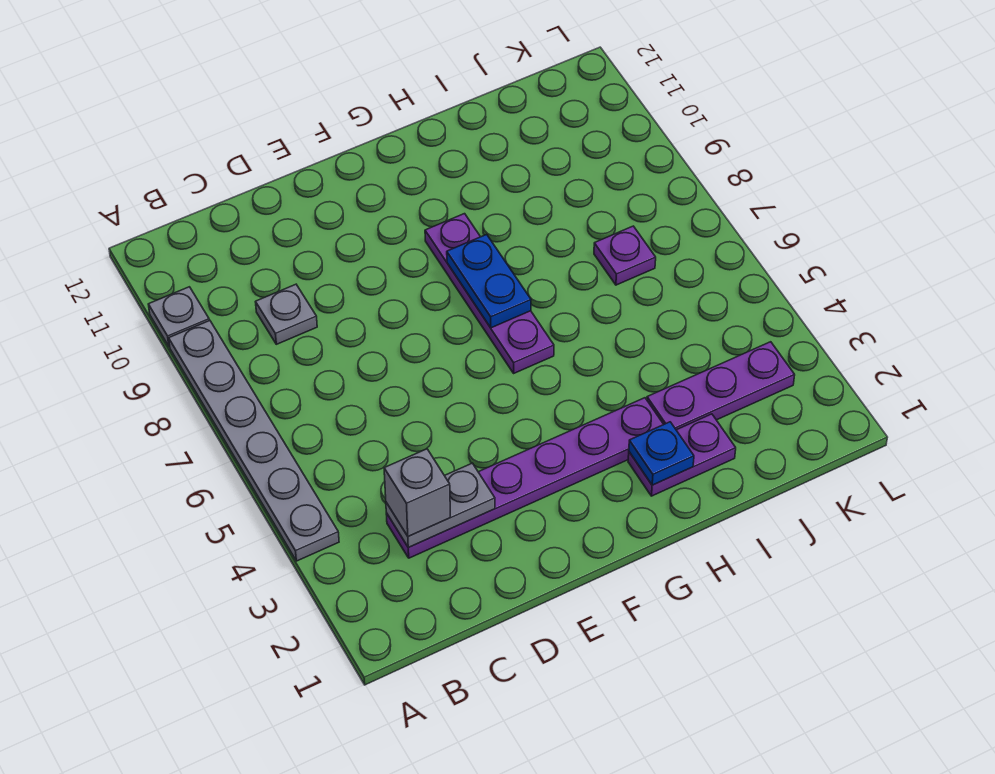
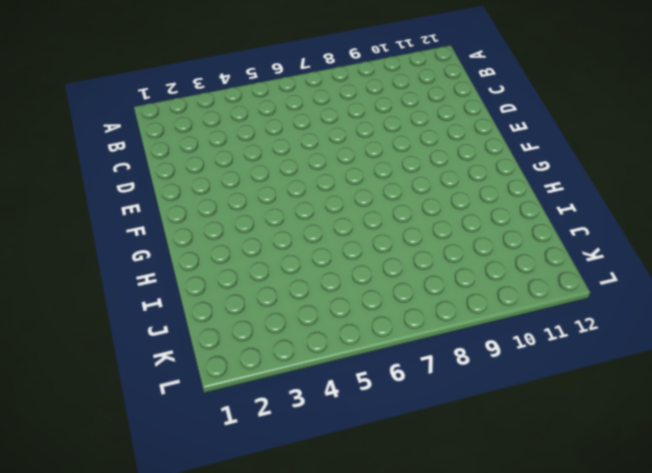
none -> grey 1x6 plate [169,320,339,561]
none -> grey 1x1 plate [148,287,209,347]
none -> purple 1x6 plate [386,398,664,558]

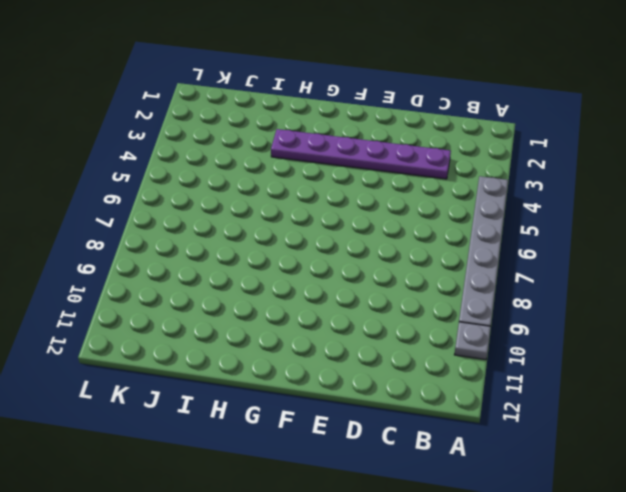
none -> grey 1x1 plate [256,284,317,344]
none -> purple 1x4 plate [425,214,554,373]
none -> purple 1x2 plate [628,414,736,496]

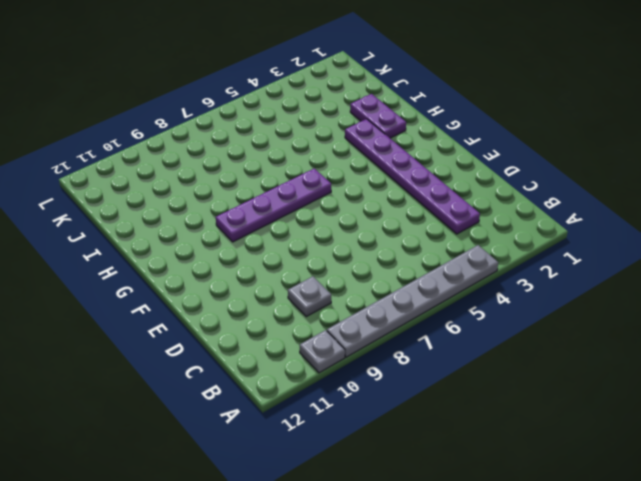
none -> purple 1x3 plate [647,342,795,430]
none -> purple 1x1 plate [594,226,656,285]
none -> grey 1x2 plate [386,463,495,548]

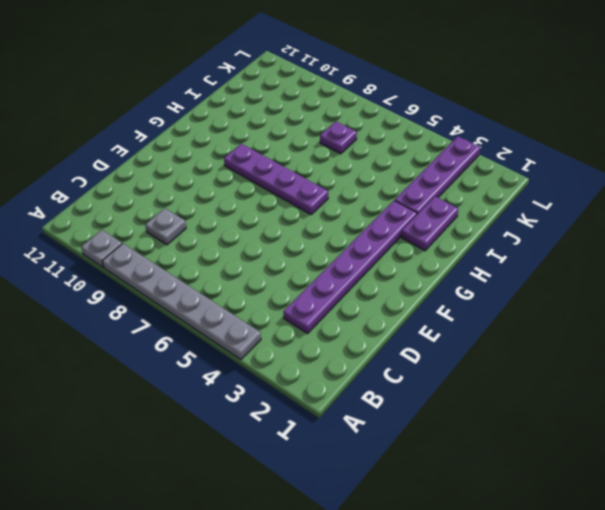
purple 1x4 plate [395,136,480,214] -> purple 1x3 plate [647,342,795,430]
none -> grey 1x2 plate [386,463,495,548]
none -> blue 1x2 plate [447,234,531,328]
none -> blue 1x1 plate [629,422,694,485]

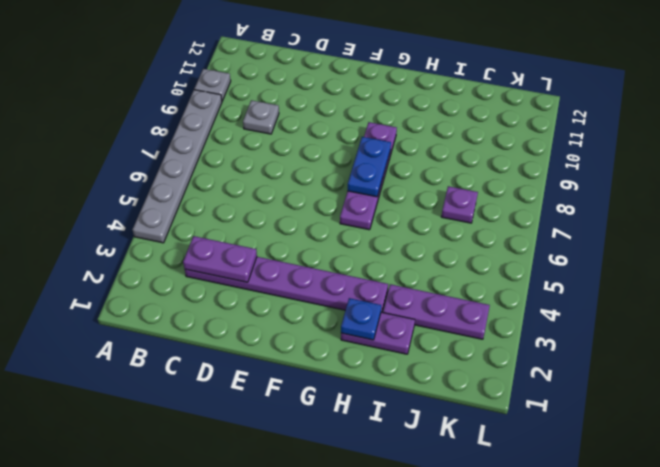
purple 1x2 plate [183,236,257,282] -> grey 1x2 plate [386,463,495,548]
none -> grey 1x1 brick [384,449,450,536]

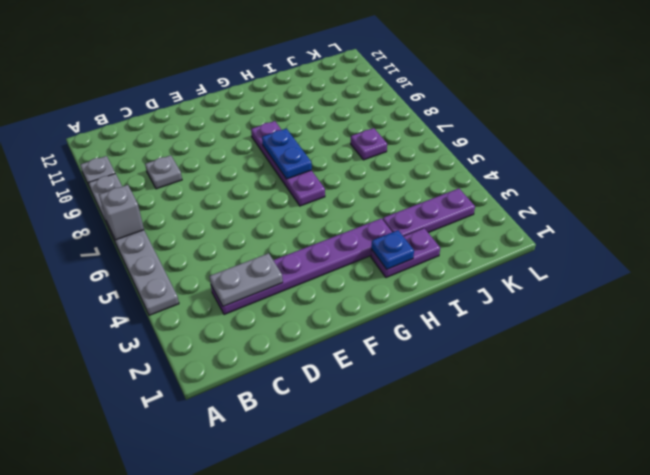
grey 1x1 brick [99,185,144,240] -> grey 1x1 brick moved to [384,449,450,536]

